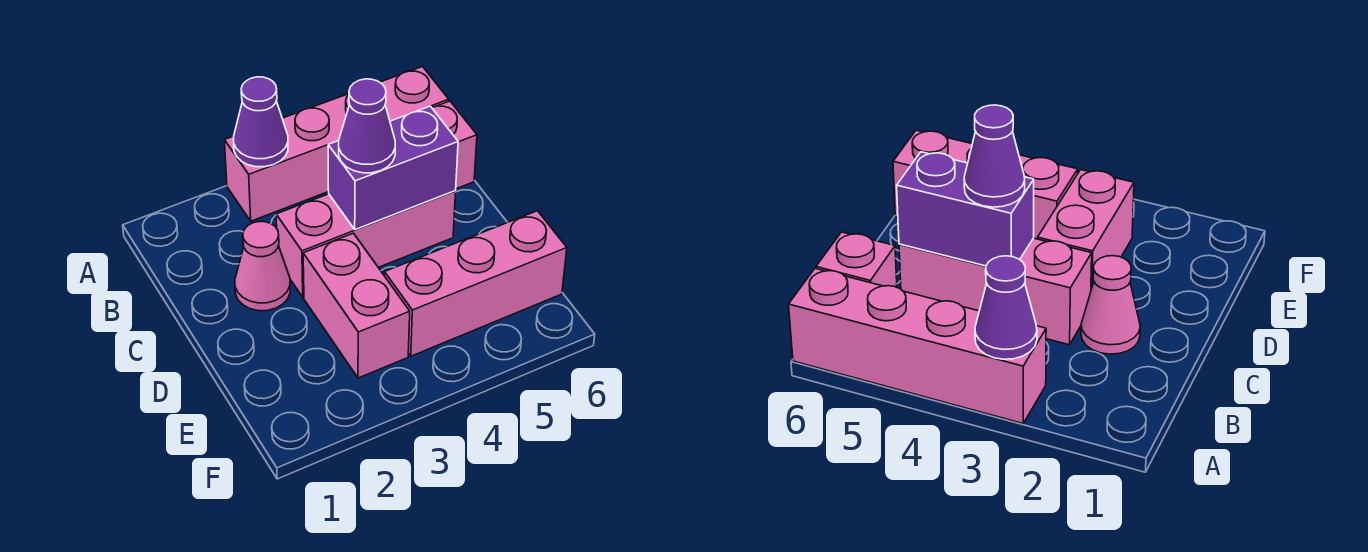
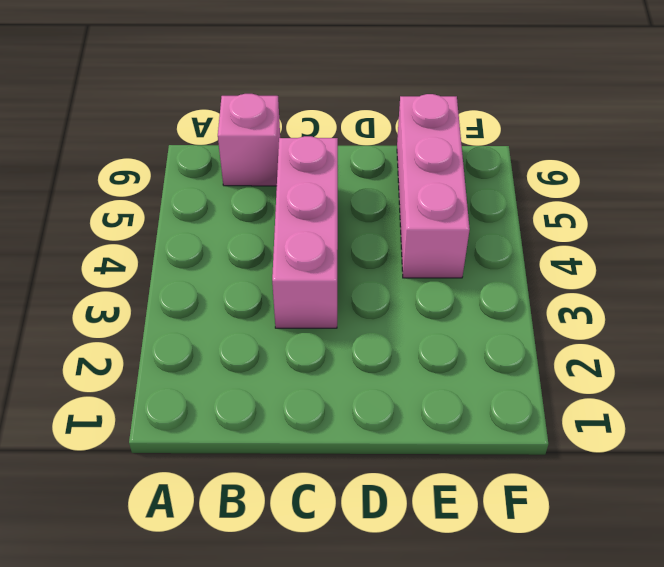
none -> pink 1x4 brick [224,67,449,221]
none -> pink 1x1 cone [235,222,290,311]

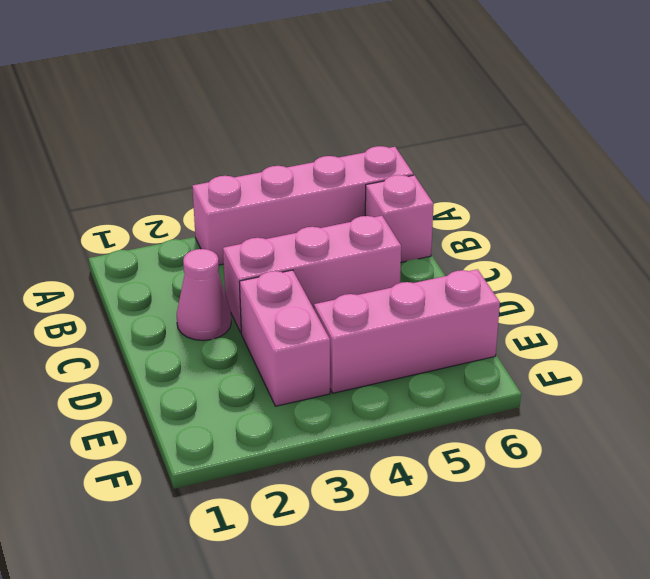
none -> purple 1x1 cone [234,77,288,167]
none -> purple 1x2 brick [328,106,458,230]

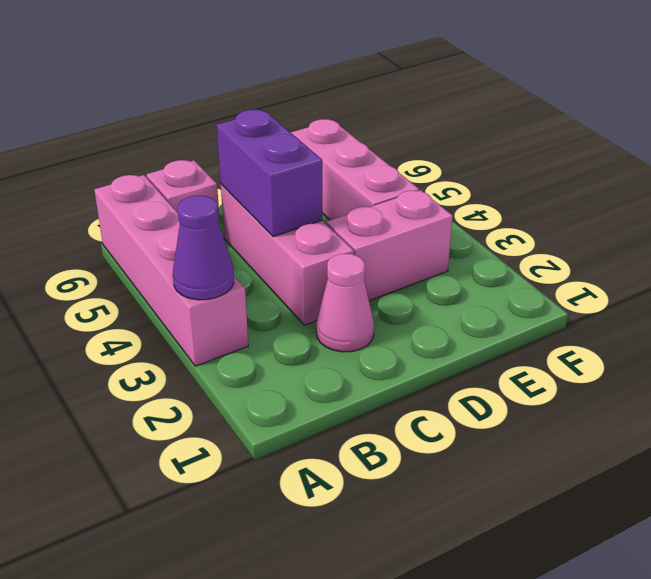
none -> purple 1x1 cone [339,79,395,173]

